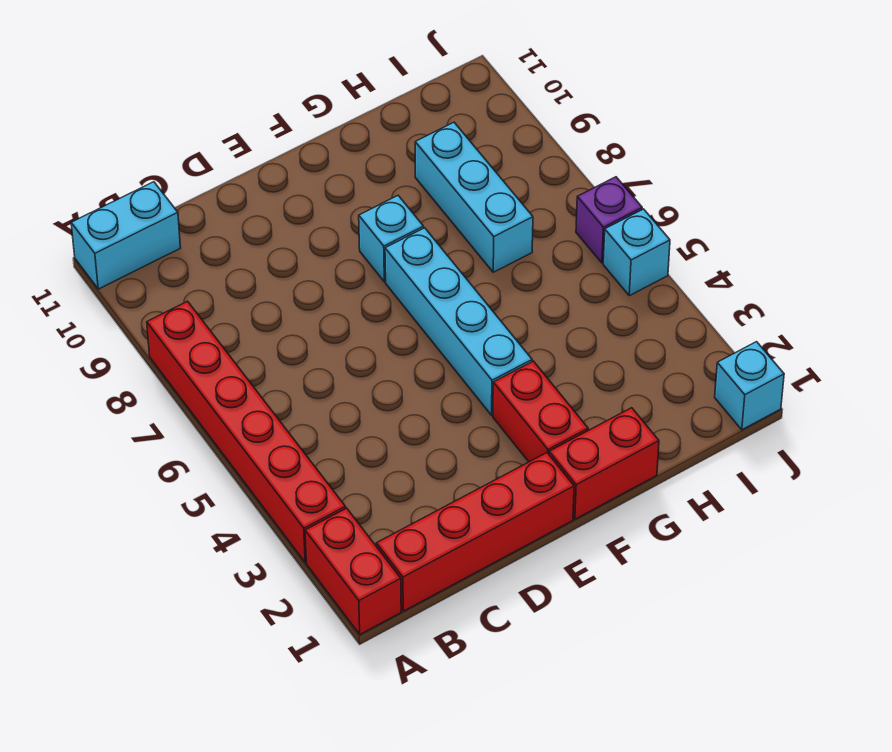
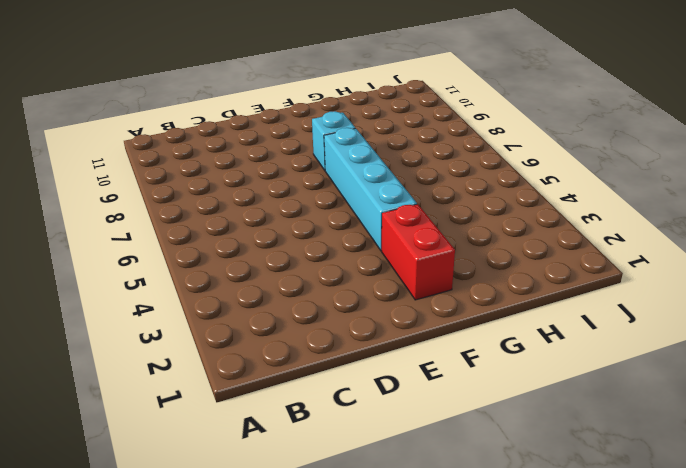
none -> red 1x2 brick [305,508,401,634]
none -> red 1x6 brick [147,301,346,562]
none -> cyan 1x2 brick [71,182,181,289]

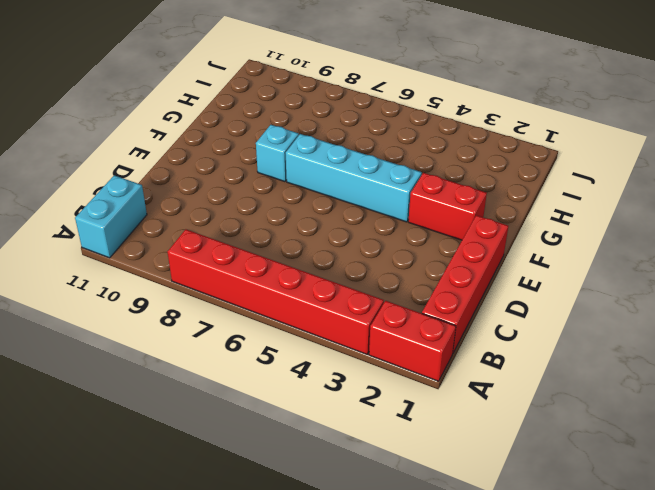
none -> red 1x2 brick [549,408,659,519]
none -> cyan 1x3 brick [415,122,533,272]
none -> cyan 1x1 brick [715,342,784,430]

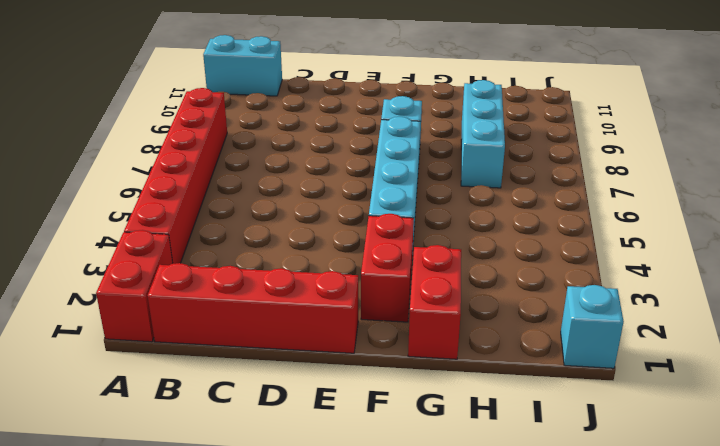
red 1x2 brick [408,245,461,359] -> red 1x2 brick turned to [549,408,659,519]
none -> cyan 1x1 brick [603,209,670,296]
none -> purple 1x1 brick [576,177,642,263]

